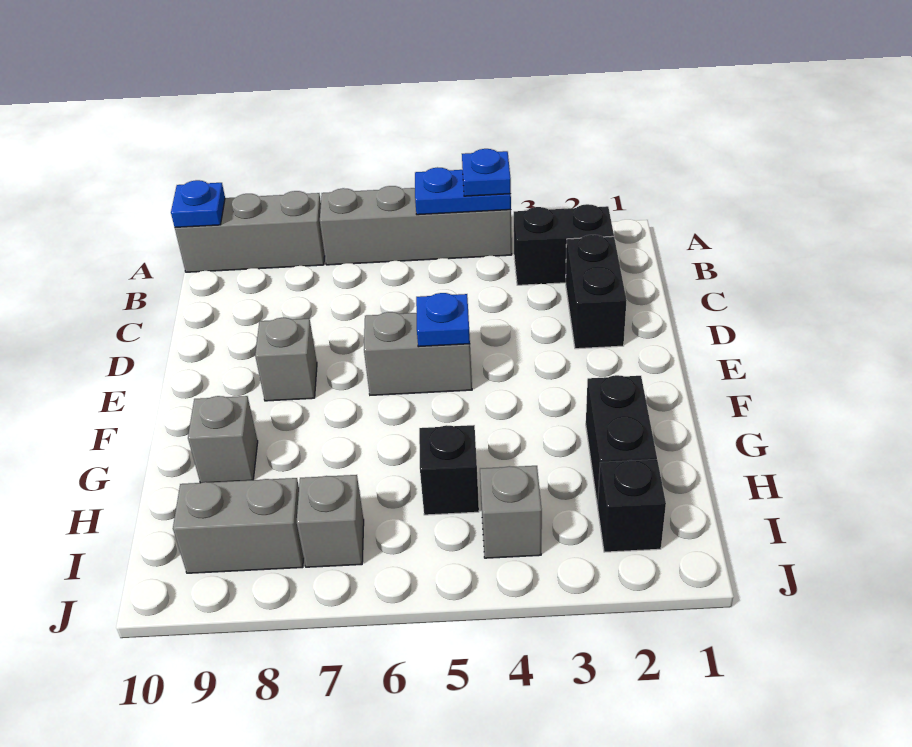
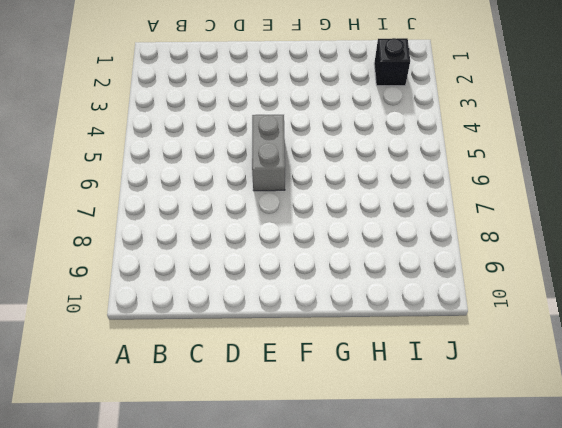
none -> grey 1x4 brick [320,186,512,265]
none -> grey 1x3 brick [175,191,325,272]
none -> black 1x2 brick [514,204,614,285]

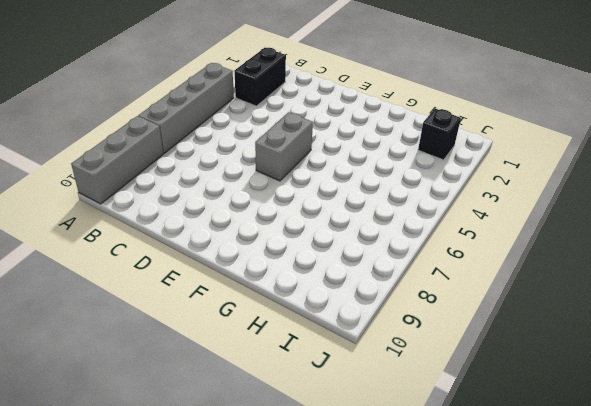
none -> black 1x2 brick [566,235,627,349]
none -> grey 1x1 brick [255,318,317,401]
none -> black 1x2 brick [586,375,657,506]

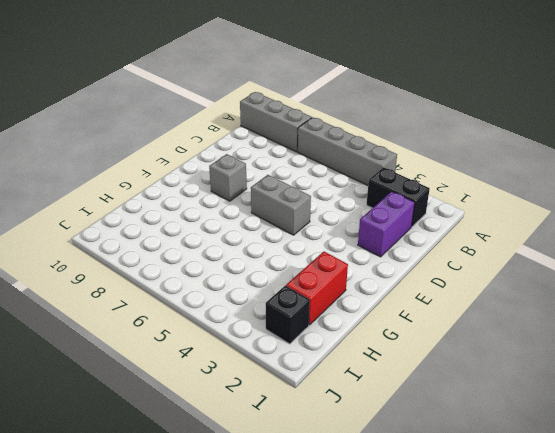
purple 1x2 brick [358,191,415,257] -> black 1x2 brick [566,235,627,349]
red 1x2 brick [286,252,348,325] -> black 1x2 brick [586,375,657,506]
none -> grey 1x1 brick [188,396,258,483]
none -> black 1x1 brick [419,425,479,515]
none -> grey 1x1 brick [480,466,542,558]

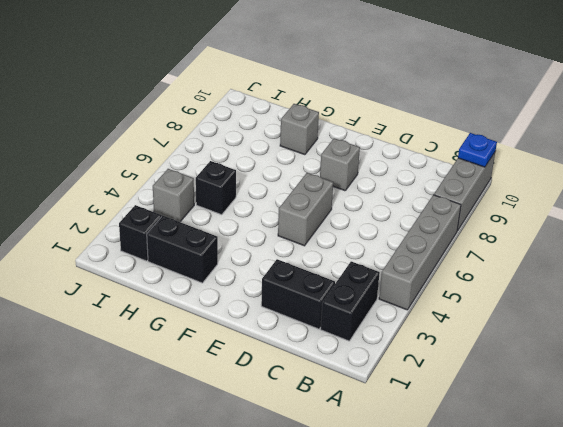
none -> grey 1x1 brick [297,475,364,567]
none -> grey 1x2 brick [173,478,304,573]
none -> blue 1x2 plate [415,167,511,215]

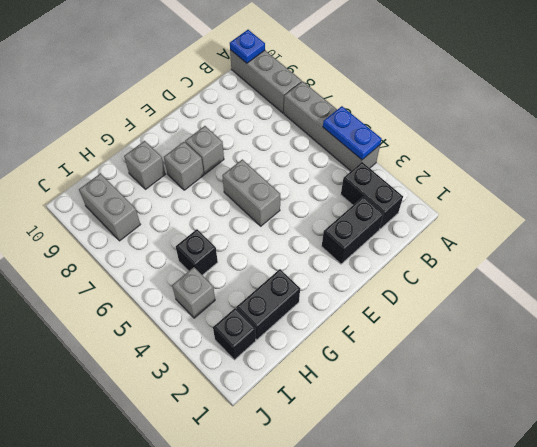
grey 1x1 brick [164,142,204,190] -> grey 1x1 brick moved to [297,475,364,567]
none -> blue 1x1 plate [416,293,470,347]
none -> blue 1x1 plate [462,149,511,196]

